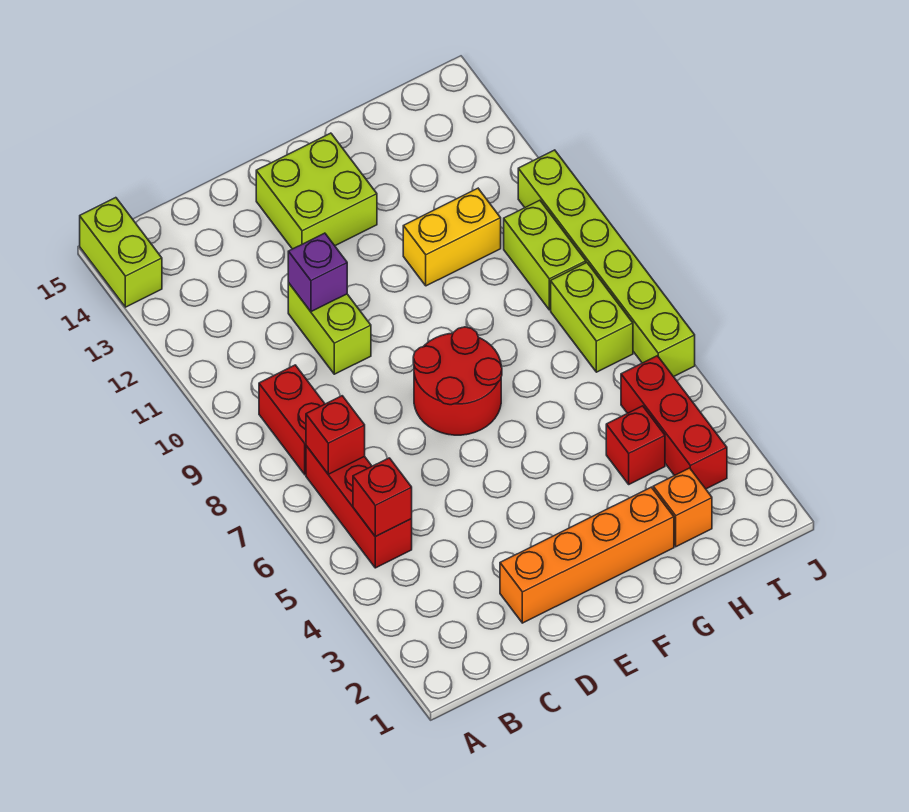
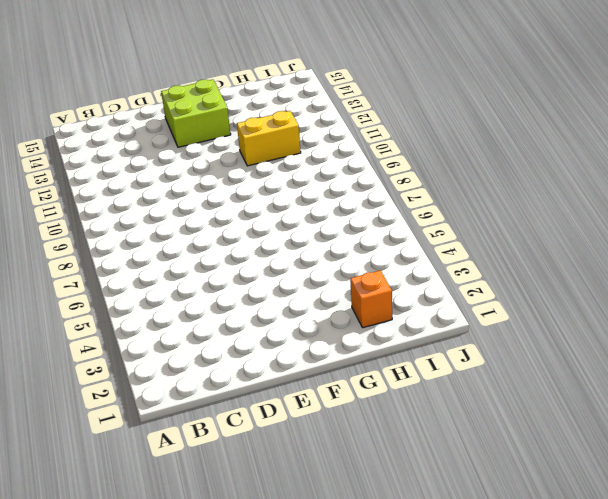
none -> lime 1x2 brick [80,198,162,307]
none -> red 1x3 brick [306,446,412,568]
none -> red 1x2 brick [259,365,325,475]

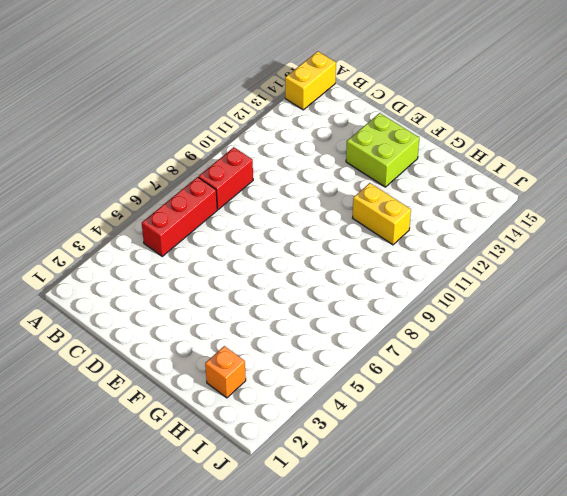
yellow 1x2 brick [285,51,336,110] -> lime 1x2 brick [80,198,162,307]
none -> orange 1x4 brick [500,487,674,623]
none -> lime 1x2 brick [288,283,371,374]
none -> red 2x2 round brick [413,327,502,435]

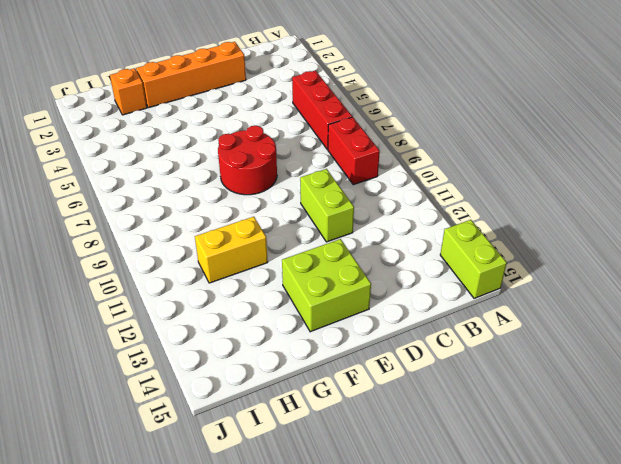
none -> red 1x1 brick [606,406,665,484]
none -> red 1x3 brick [621,356,727,489]
none -> lime 1x2 brick [551,263,633,372]

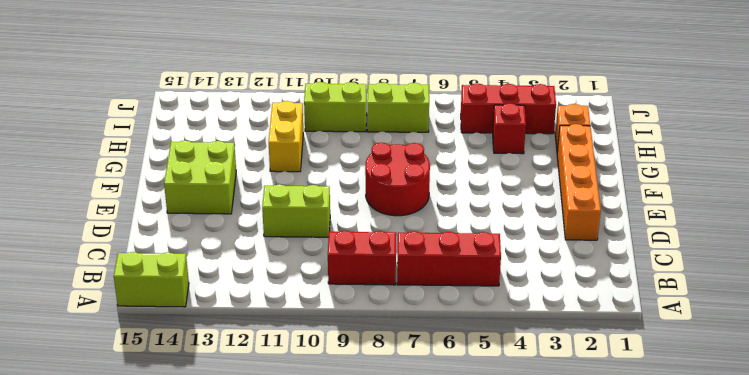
none -> lime 1x6 brick [518,150,695,377]
none -> red 1x1 brick [353,458,412,537]
none -> red 1x1 brick [306,396,365,474]

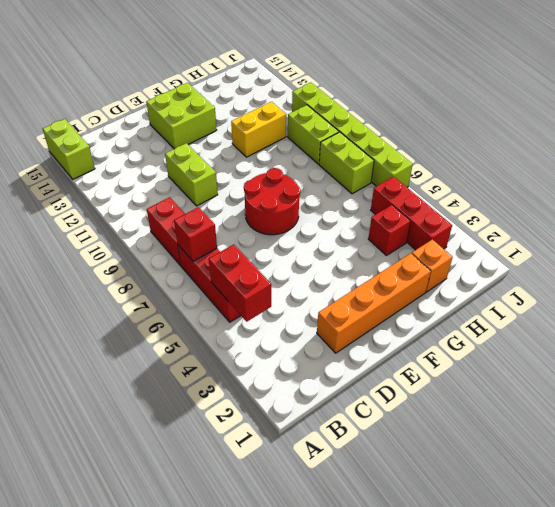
red 1x2 brick [209,244,271,321] -> red 1x1 brick [353,458,412,537]
none -> purple 1x1 brick [288,233,347,312]

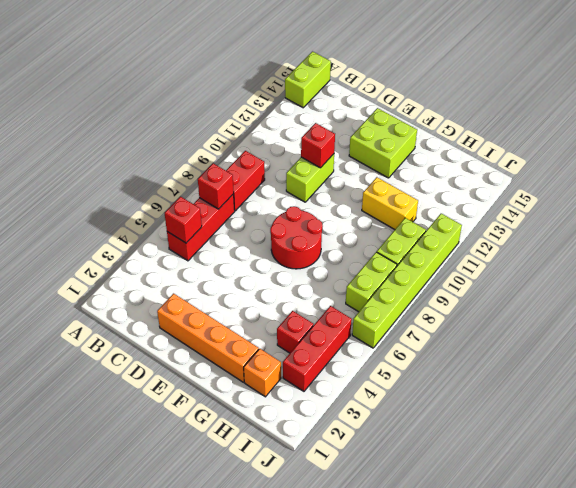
red 1x1 brick [301,123,335,168] -> purple 1x1 brick [288,233,347,312]

